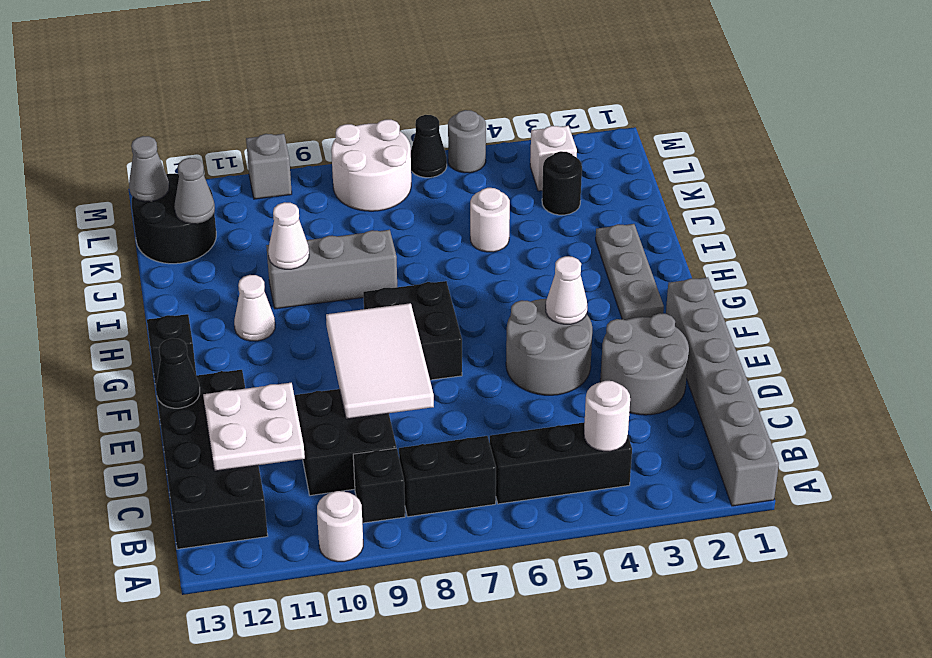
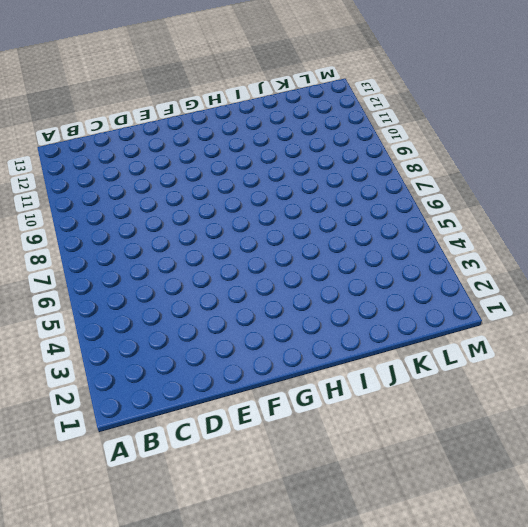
none -> grey 1x6 brick [666,277,779,506]
none -> white 1x1 round brick [317,491,363,562]
none -> black 1x3 brick [490,422,632,504]
none -> black 1x2 brick [399,436,496,517]

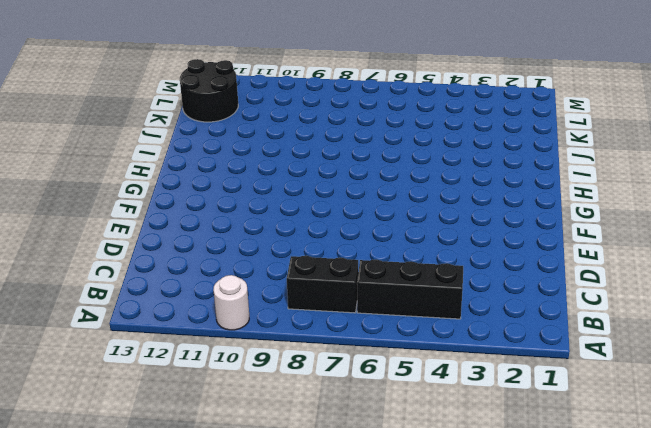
none -> grey 1x6 brick [666,277,779,506]
none -> black 1x1 brick [353,448,405,523]
none -> black 2x4 brick [155,370,268,549]
none -> black 2x2 brick [295,389,396,496]

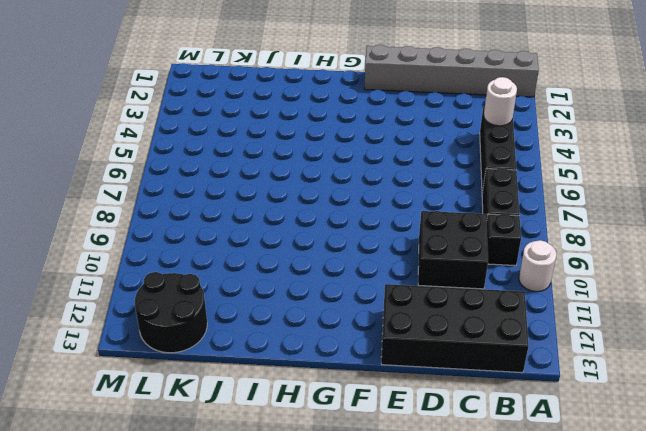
none -> grey 2x2 round brick [600,313,689,415]
none -> grey 2x2 round brick [506,299,592,395]
none -> black 2x2 brick [363,281,462,380]
none -> grey 1x3 plate [596,224,664,320]

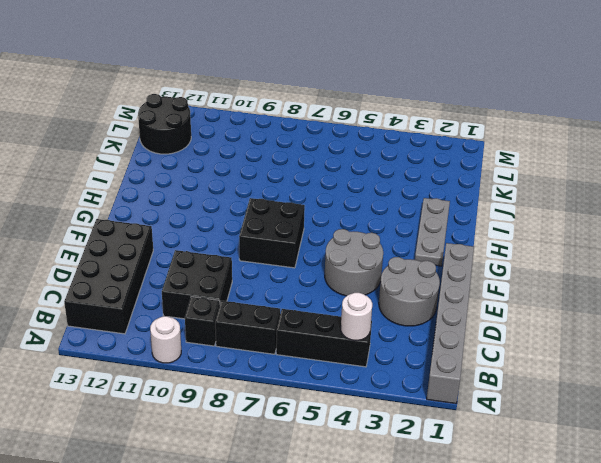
none -> black 1x1 brick [147,314,196,381]
none -> white 1x1 cone [234,275,275,341]
none -> grey 1x3 brick [266,230,397,309]
none -> white 1x1 round brick [470,188,510,252]

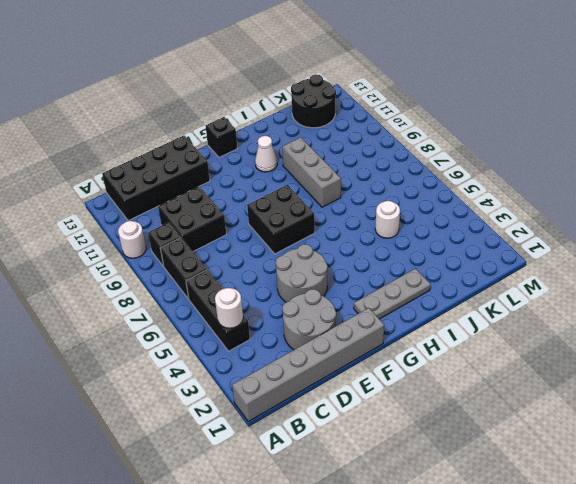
none -> black 1x1 round brick [542,151,582,215]
none -> white 1x1 brick [530,126,577,191]
none -> white 2x2 round brick [331,120,411,211]
none -> grey 1x1 round brick [448,110,486,173]

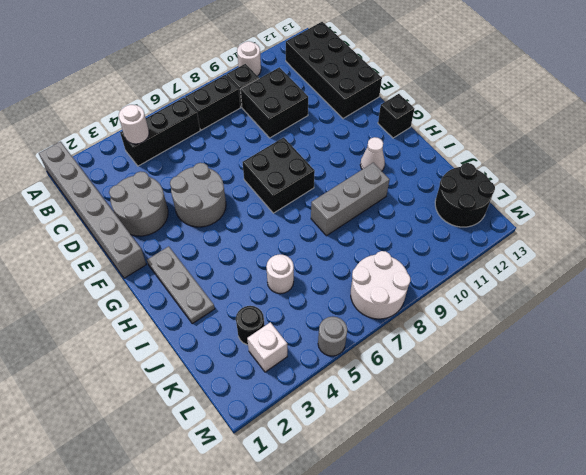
none -> black 1x1 cone [411,115,447,178]
none -> grey 1x1 brick [246,134,292,199]
none -> white 2x2 plate [203,383,305,471]
none -> white 2x3 tile [326,303,434,419]

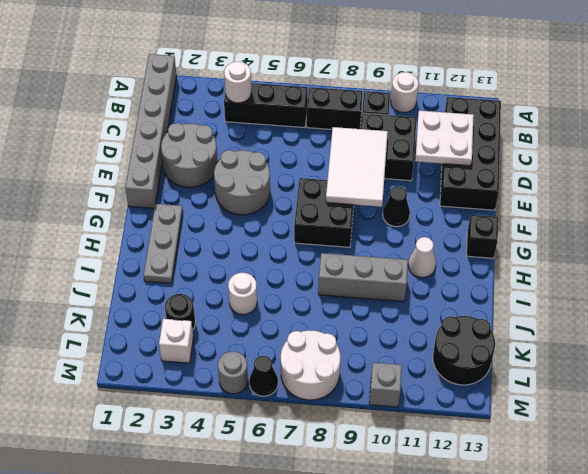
black 1x1 cone [383,186,410,227] -> black 1x1 cone moved to [156,338,200,408]
none -> white 1x1 cone [546,256,587,324]
none -> white 1x1 cone [268,202,309,269]
none -> grey 1x1 cone [174,158,215,224]
none -> grey 1x1 cone [129,136,169,202]

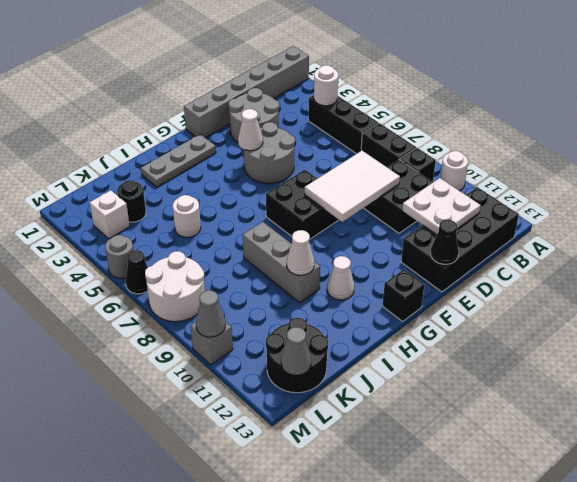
grey 1x1 cone [196,290,225,337] -> grey 1x1 cone moved to [174,158,215,224]

